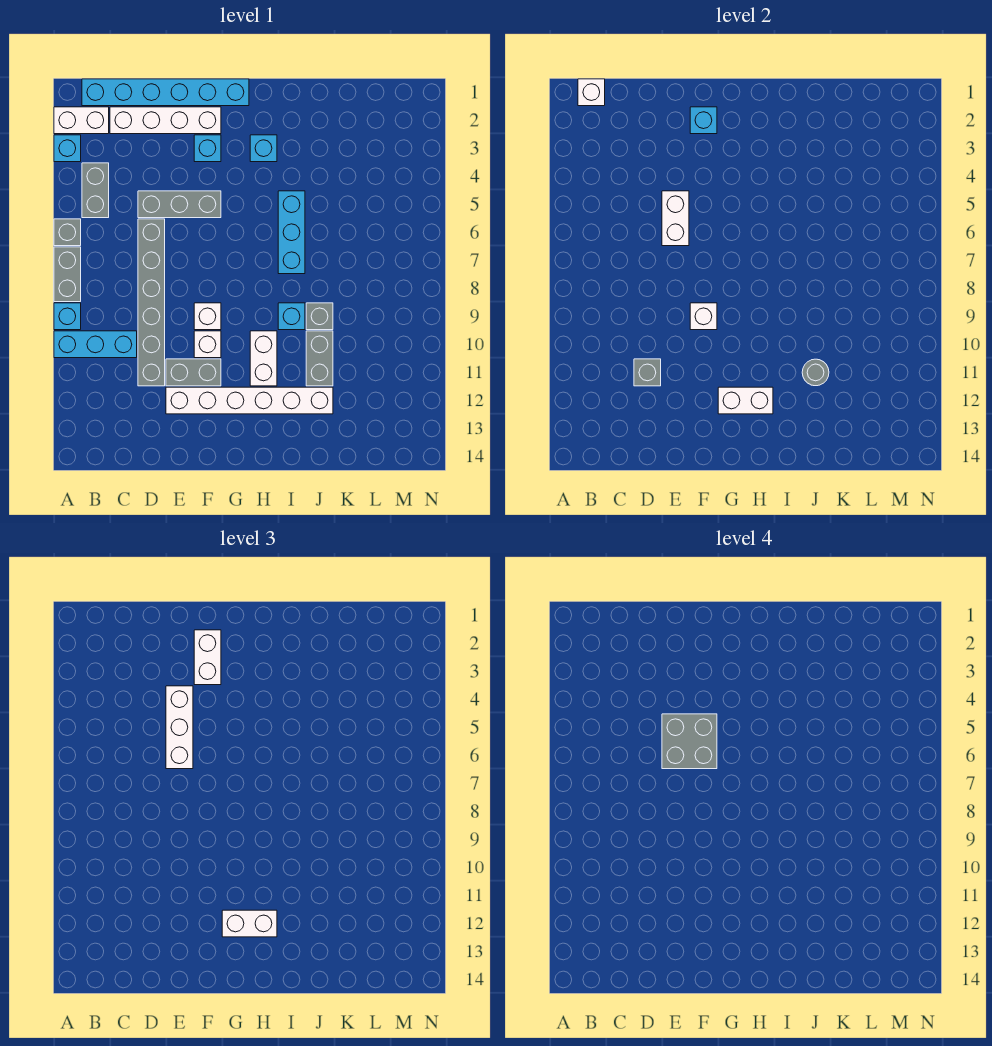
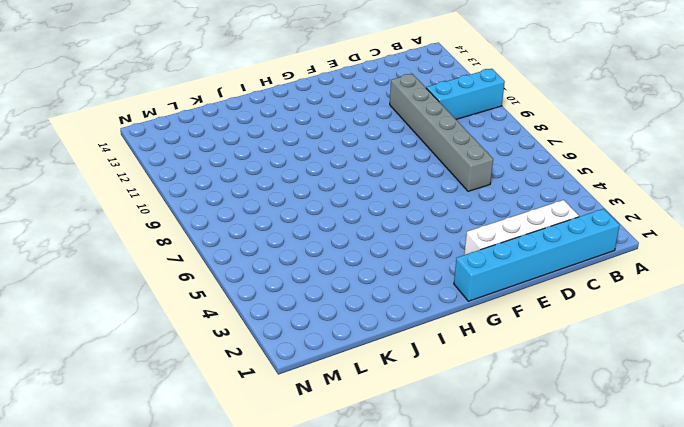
none -> white 1x2 brick [54,107,109,134]
none -> cyan 1x1 brick [54,135,81,162]
none -> grey 1x1 brick [54,219,81,246]
none -> grey 1x2 brick [54,247,81,302]

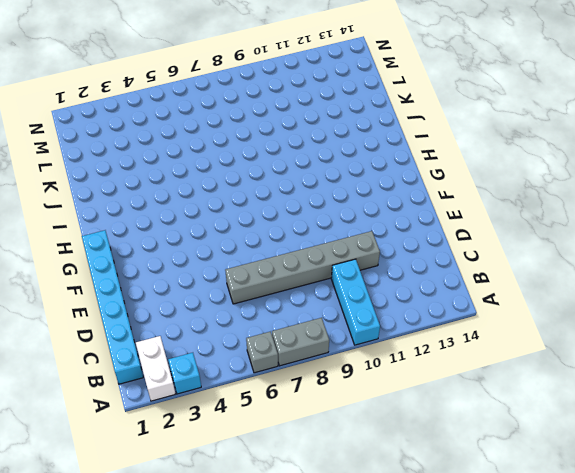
none -> cyan 1x1 brick [54,303,81,330]
none -> grey 1x2 brick [82,163,109,218]
none -> white 1x4 brick [110,107,221,134]
none -> grey 1x3 brick [138,191,221,218]

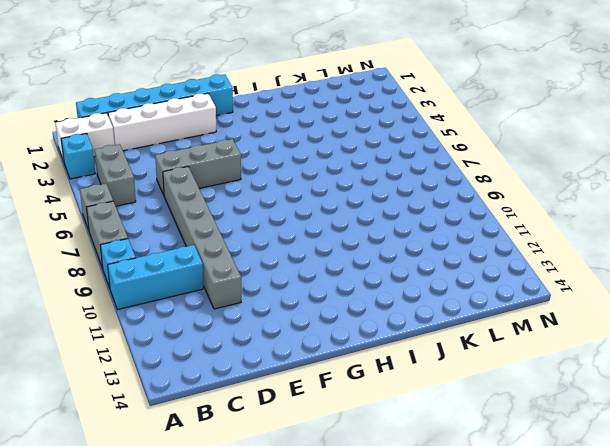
none -> grey 1x2 brick [166,359,221,386]
none -> white 1x6 brick [166,387,333,414]
none -> cyan 1x1 brick [194,135,221,162]
none -> white 1x1 brick [194,303,221,330]

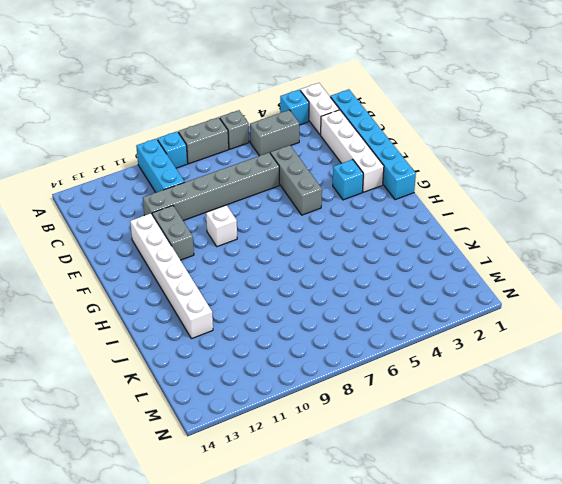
none -> white 1x1 brick [194,331,221,358]
none -> cyan 1x1 brick [250,135,277,162]
none -> white 1x2 brick [250,331,277,386]
none -> cyan 1x3 brick [278,191,305,274]

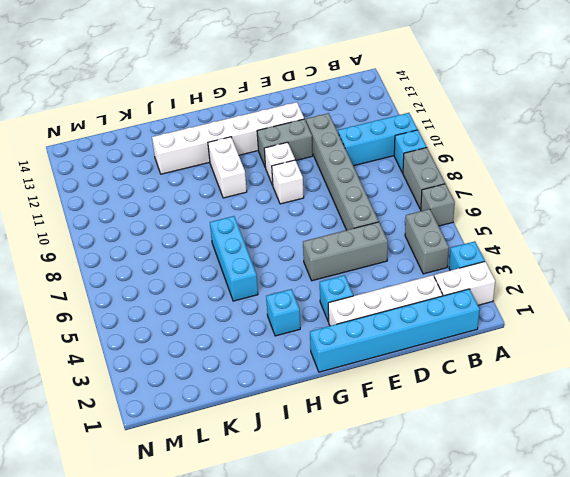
none -> cyan 1x1 brick [278,303,305,330]
none -> grey 1x1 brick [306,303,333,330]
none -> grey 1x2 brick [306,331,333,386]
none -> white 1x1 brick [578,79,605,106]

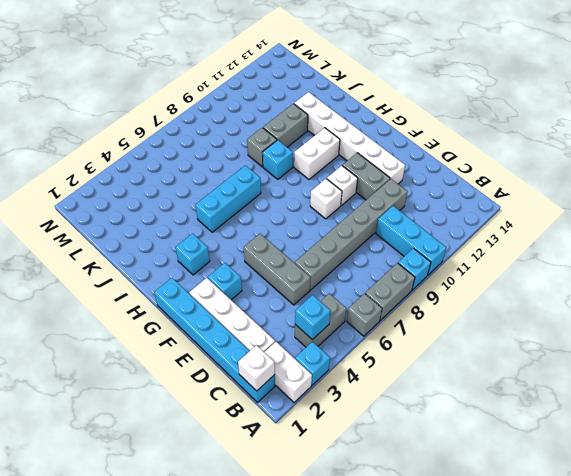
cyan 1x1 brick [295,295,330,340] -> cyan 1x1 brick moved to [690,107,717,134]
none -> grey 1x1 brick [634,359,661,386]
none -> white 1x2 brick [662,191,689,246]
none -> white 1x1 brick [690,303,717,330]
none -> white 1x2 brick [718,387,773,414]

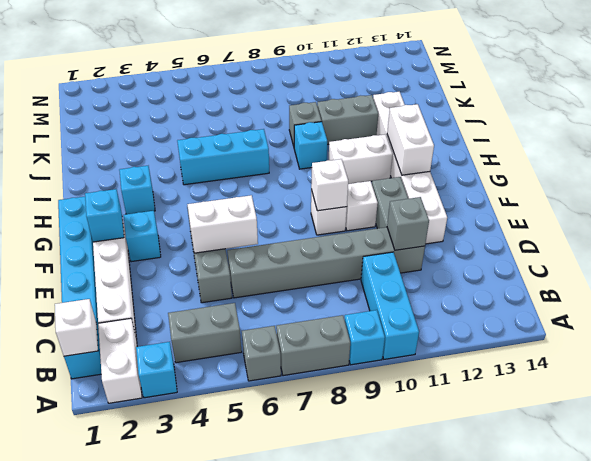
none -> grey 1x1 round brick [802,359,829,386]
none -> white 1x3 brick [166,686,193,769]
none -> white 1x2 brick [194,630,221,685]
none -> white 1x2 brick [222,910,277,937]

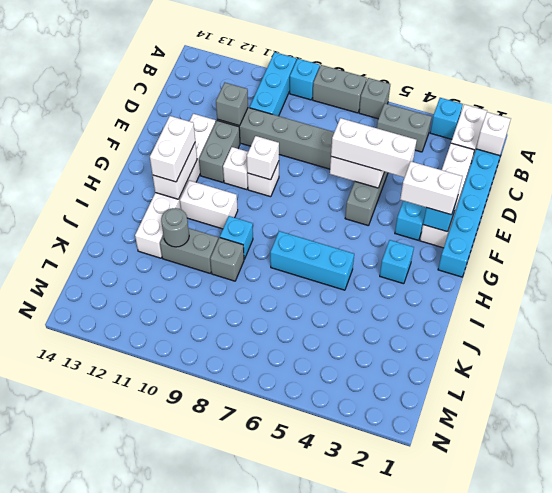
none -> grey 2x2 brick [662,714,717,769]

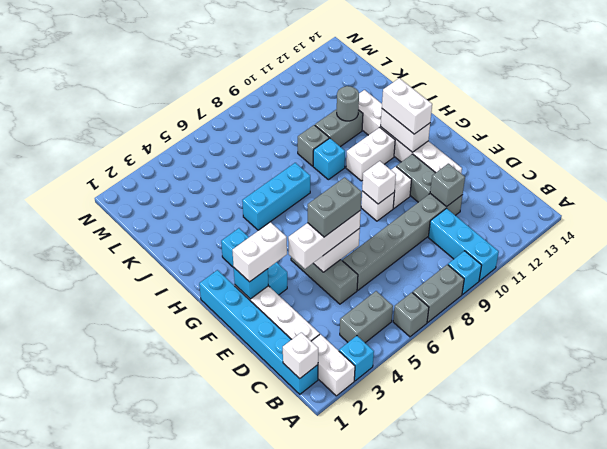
grey 1x2 brick [308,177,362,237] -> grey 2x2 brick [662,714,717,769]

